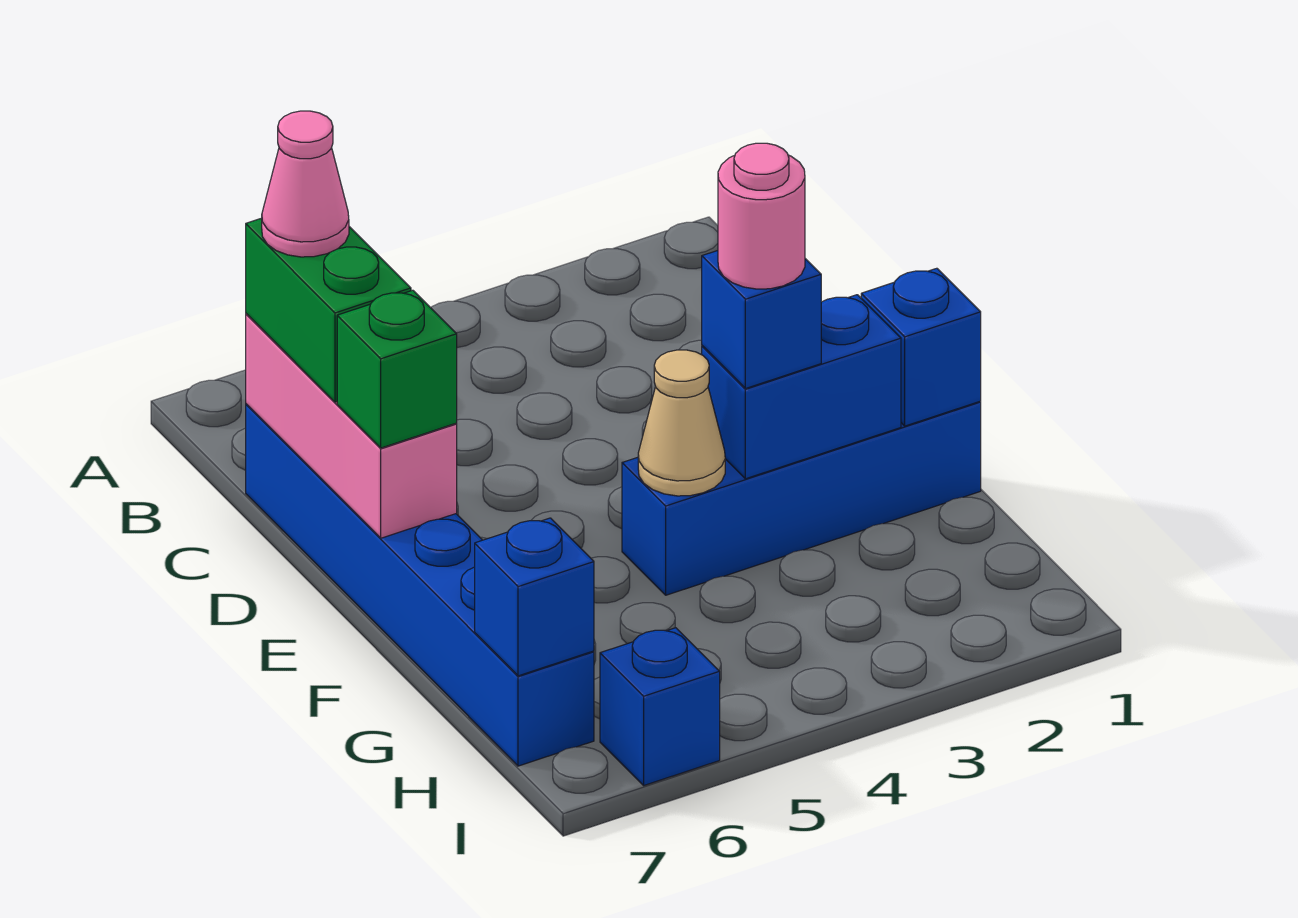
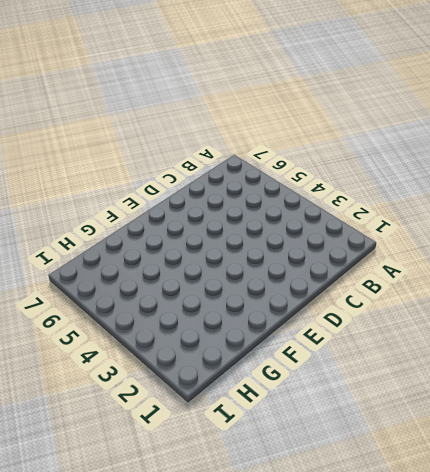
none -> blue 1x6 brick [246,404,594,766]
none -> blue 1x4 brick [622,402,981,595]
none -> blue 1x1 brick [600,628,720,785]

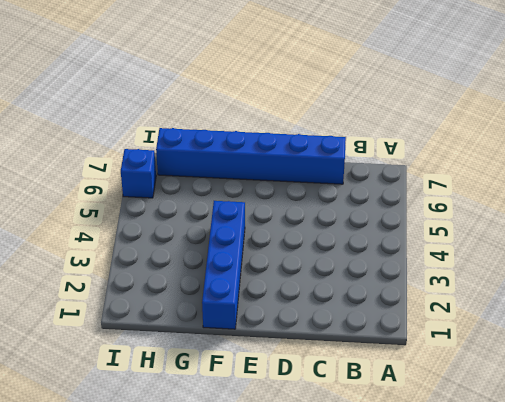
none -> pink 1x3 brick [246,314,457,538]
none -> blue 1x1 brick [861,268,981,426]
none -> blue 1x2 brick [702,295,901,479]

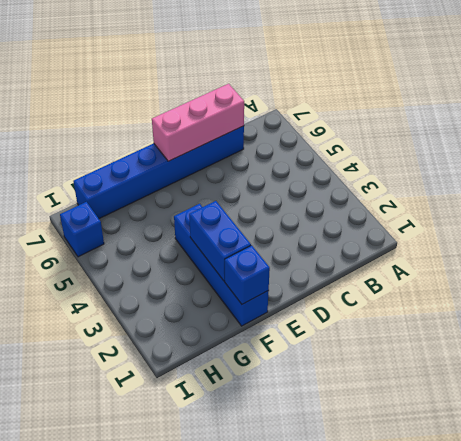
none -> tan 1x1 cone [638,350,725,496]
none -> blue 1x1 brick [475,518,594,676]
none -> green 1x2 brick [246,218,411,402]

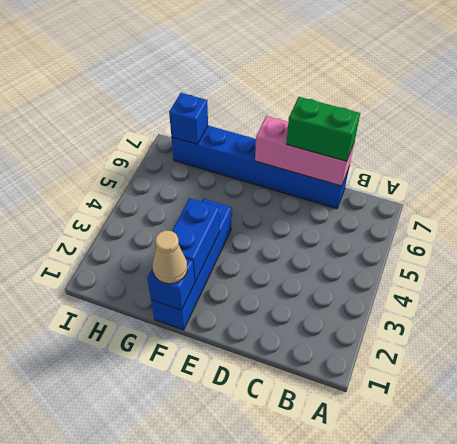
tan 1x1 cone [152,230,187,284] -> tan 1x1 cone moved to [638,350,725,496]
none -> blue 1x1 brick [600,628,720,785]
none -> green 1x1 brick [337,290,457,448]
none -> blue 1x1 brick [702,251,821,389]

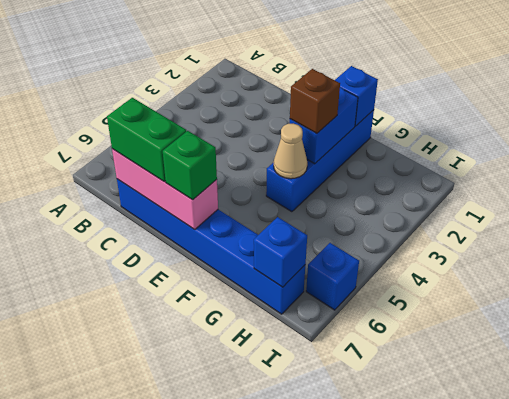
brown 1x1 brick [290,69,340,134] -> blue 1x1 brick [702,251,821,389]
none -> pink 1x1 cone [262,111,349,257]
none -> pink 1x1 round brick [718,143,805,289]

